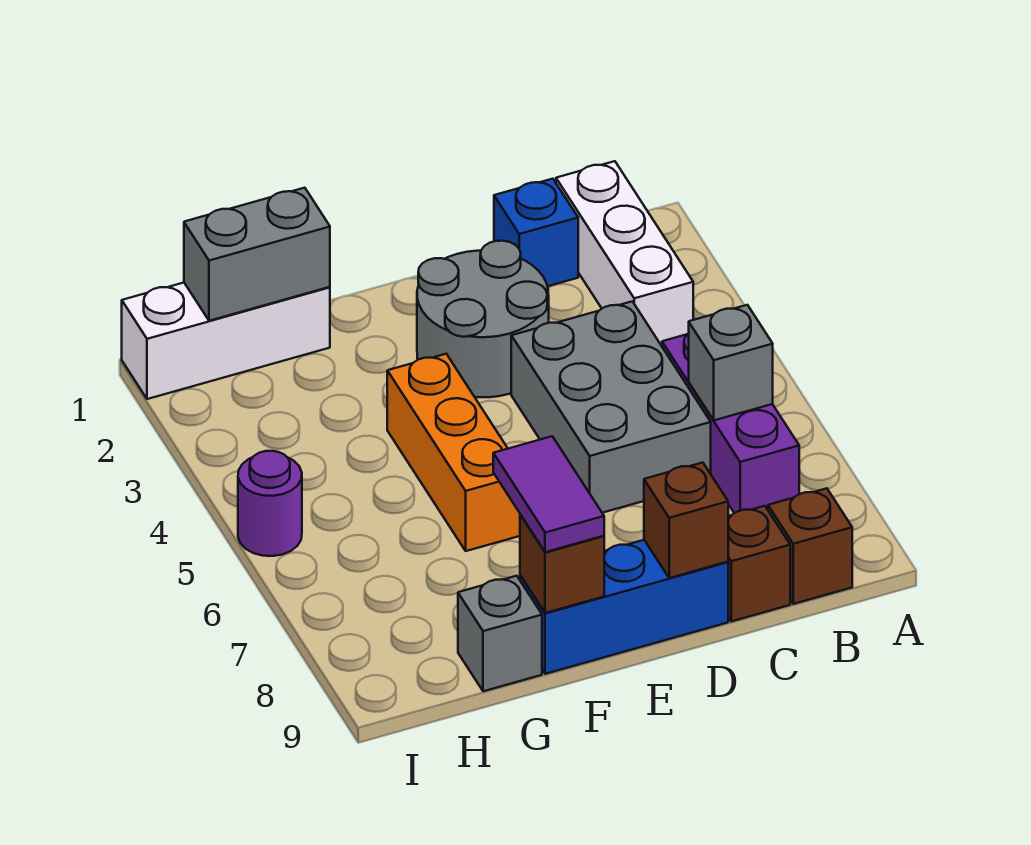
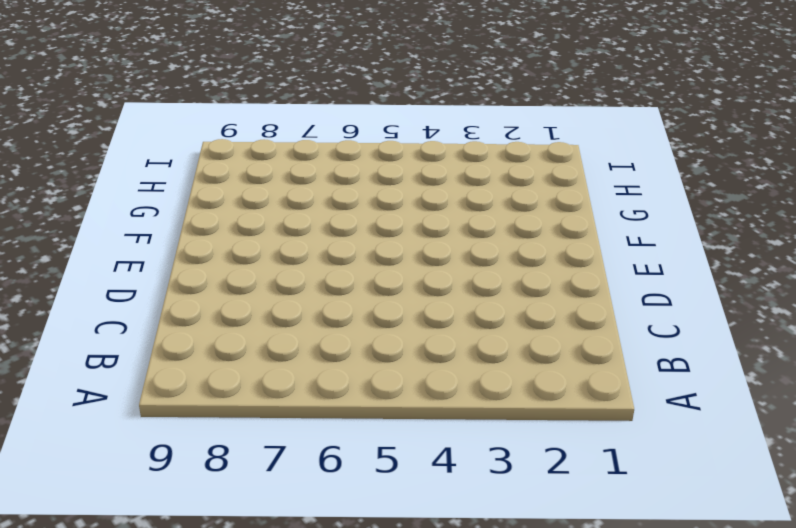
none -> white 1x3 brick [556,161,693,346]
none -> purple 1x3 brick [662,333,799,513]
none -> brown 1x1 brick [768,488,852,604]

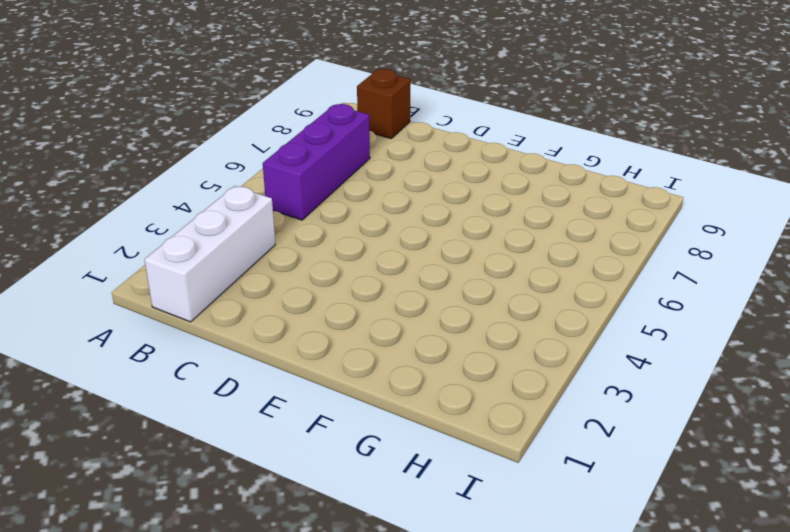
none -> blue 1x1 brick [494,179,578,286]
none -> grey 2x3 brick [511,301,711,513]
none -> brown 1x1 brick [728,506,790,621]

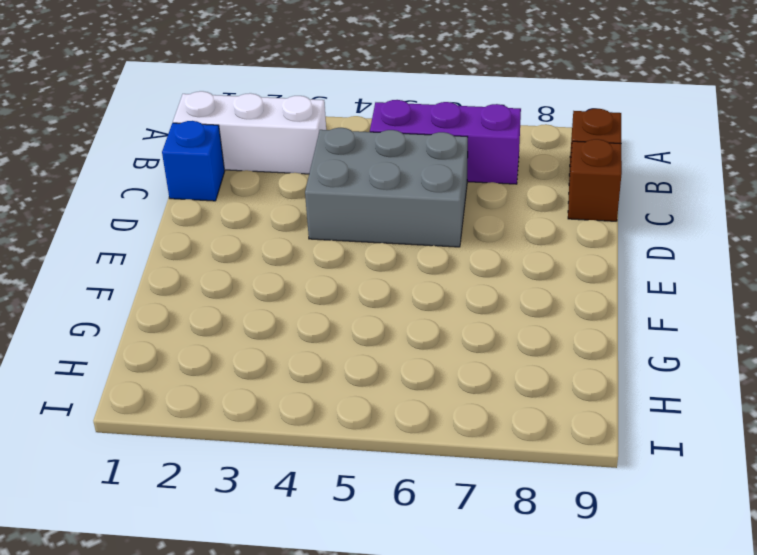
none -> grey 2x2 round brick [417,241,549,397]
none -> blue 1x3 brick [520,540,728,674]
none -> orange 1x3 brick [387,354,520,551]

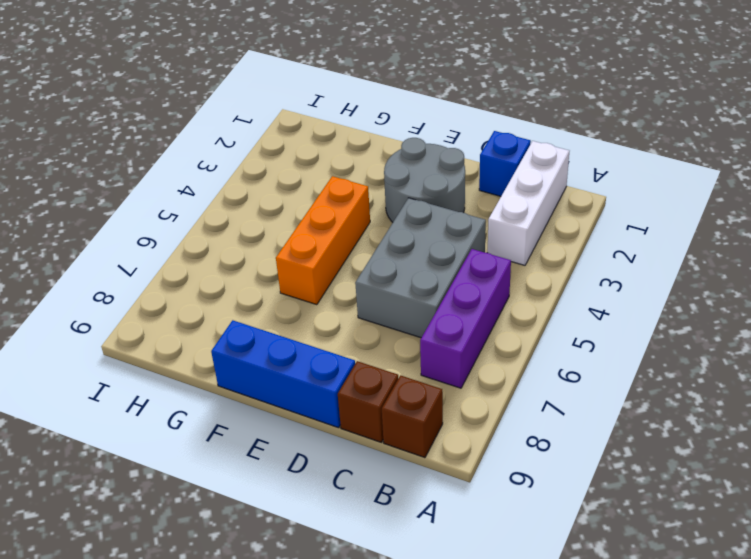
none -> white 1x3 brick [122,283,330,399]
none -> grey 1x1 brick [458,576,542,691]
none -> purple 1x1 round brick [238,451,302,556]

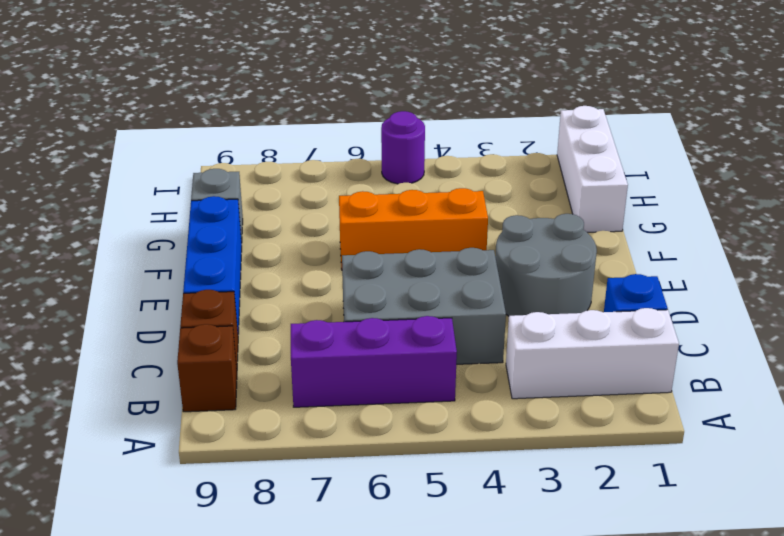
none -> grey 1x1 brick [689,305,773,420]
none -> brown 1x1 brick [644,463,728,578]
none -> brown 1x1 brick [520,514,604,613]

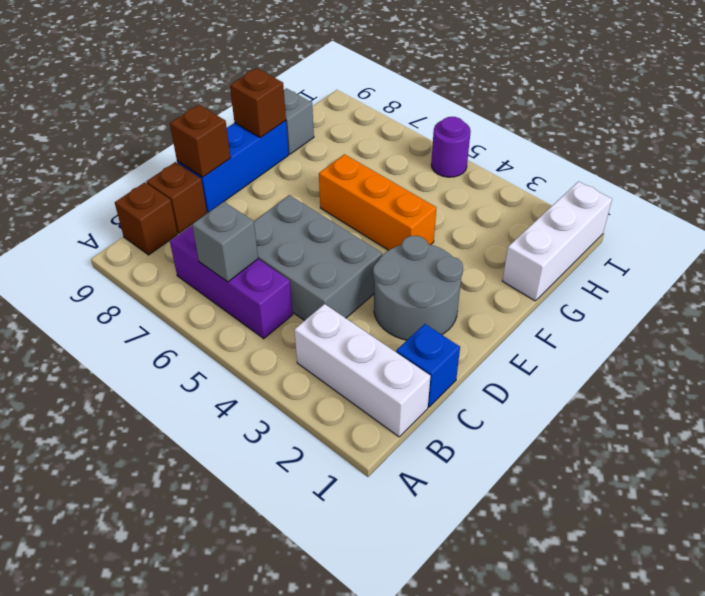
none -> grey 1x2 brick [184,188,330,321]
none -> purple 1x2 tile [493,436,604,552]

